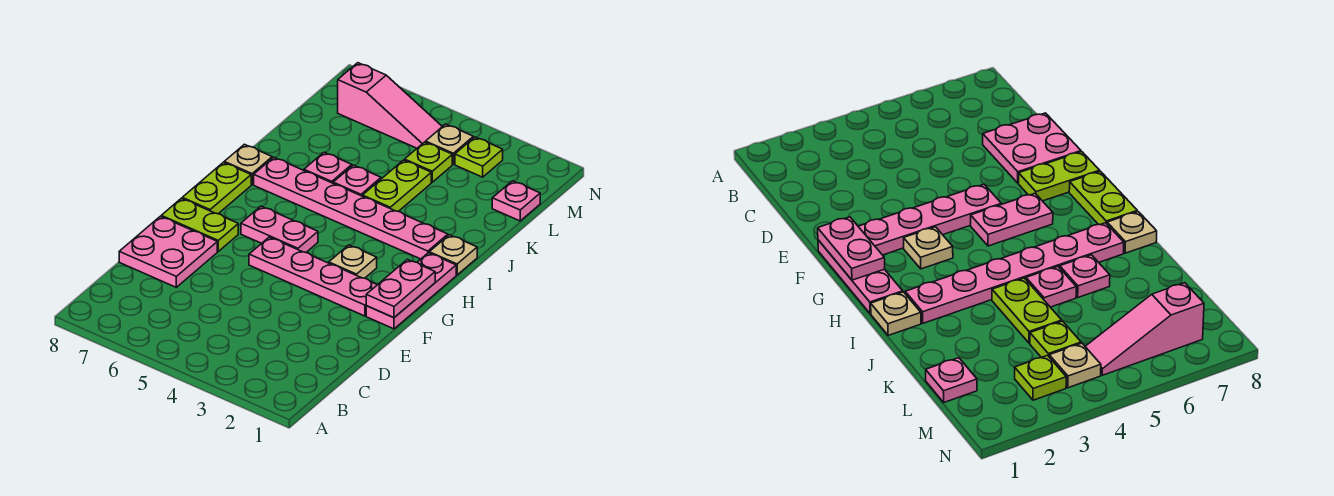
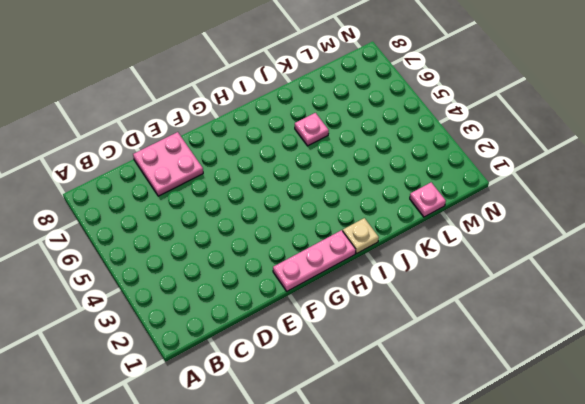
none -> pink 1x4 plate [249,237,377,316]
none -> lime 1x2 plate [161,198,238,251]
none -> tan 1x1 plate [329,245,377,278]

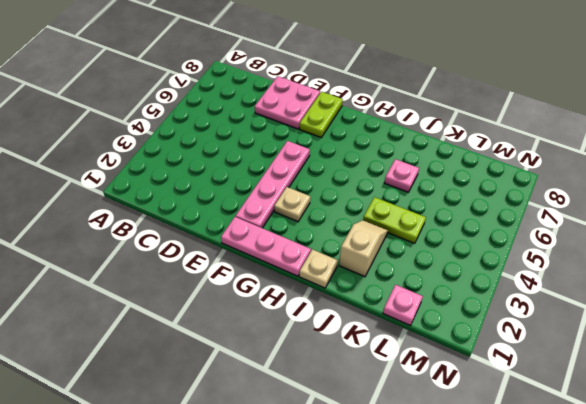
tan 1x2 slope [339,220,388,277] -> none
none -> pink 1x2 plate [241,206,318,252]
none -> lime 1x2 plate [182,162,251,214]
none -> pink 1x6 plate [254,157,448,259]

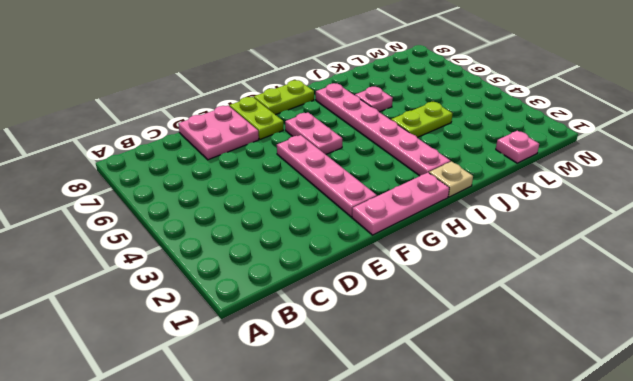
none -> tan 1x1 plate [329,245,377,278]
none -> tan 1x1 plate [224,144,272,184]
none -> pink 1x1 plate [333,165,381,196]

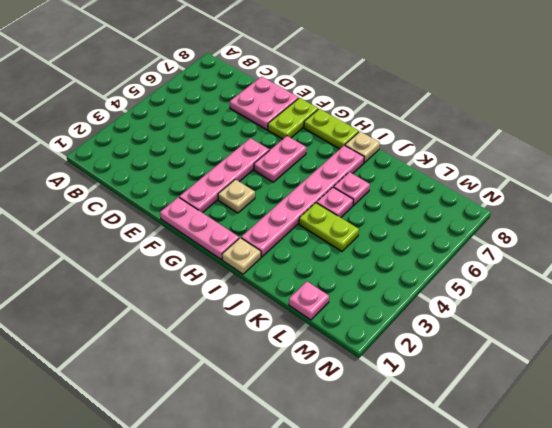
none -> lime 1x1 plate [405,142,452,182]
none -> lime 1x1 plate [455,137,503,177]
none -> tan 1x1 plate [426,124,473,164]

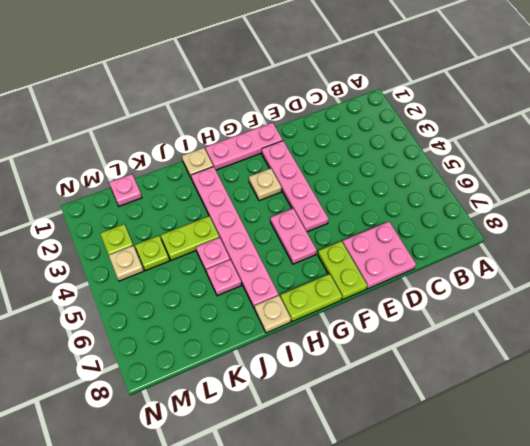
none -> pink 1x3 slope [338,63,442,148]
none -> pink 1x2 plate [366,259,435,318]

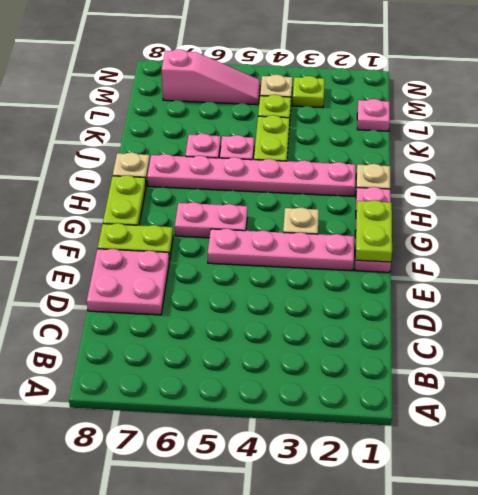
lime 1x2 plate [356,200,392,262] -> pink 1x2 plate [366,259,435,318]

